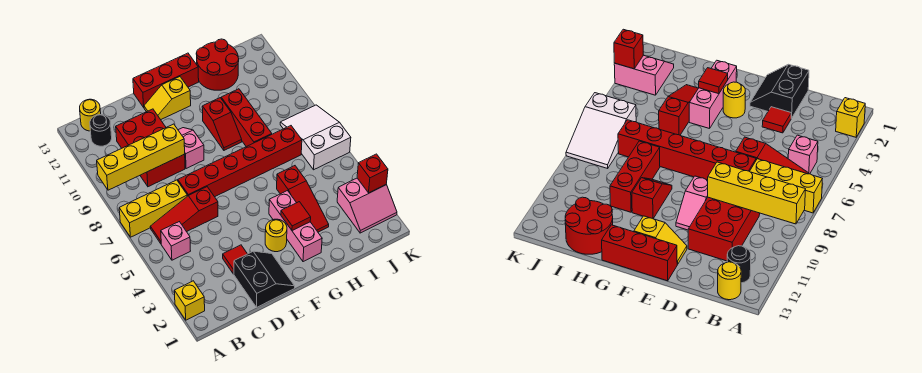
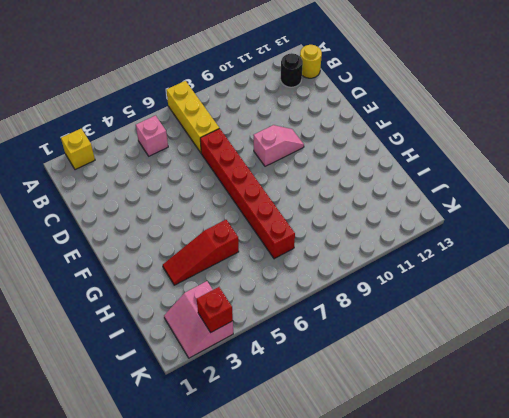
none -> red 1x3 slope [150,187,218,244]
none -> red 2x3 brick [116,109,185,187]
none -> black 2x2 slope [234,251,295,307]

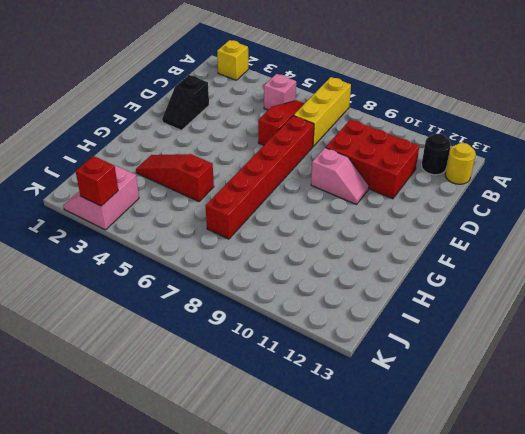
black 1x2 slope [162,75,209,130] -> black 2x2 slope [234,251,295,307]
none -> red 1x1 tile [223,245,247,274]
none -> yellow 1x2 slope [144,77,191,120]
none -> red 1x3 brick [133,53,199,107]

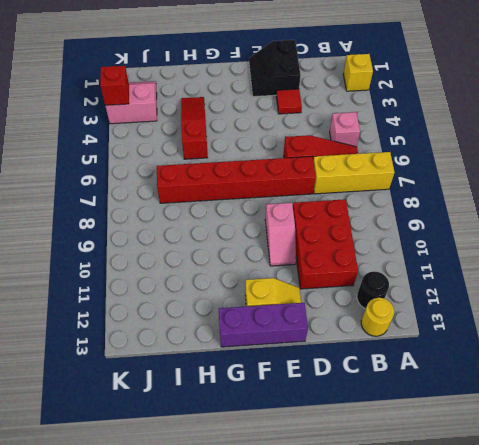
purple 1x3 brick [219,303,308,347] -> red 1x3 brick [133,53,199,107]
none -> yellow 1x1 round brick [265,219,287,252]
none -> pink 1x3 brick [269,191,322,262]
none -> red 1x2 slope [202,98,242,150]

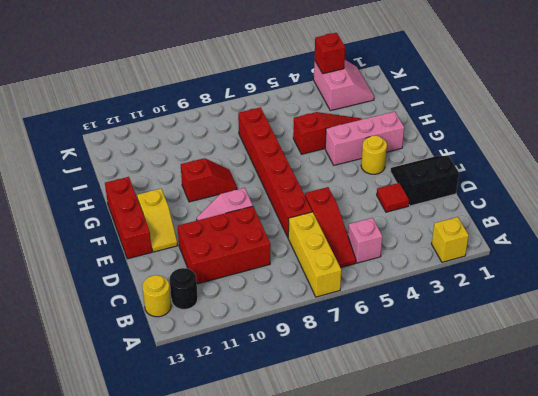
none -> red 1x3 brick [221,89,272,147]
none -> red 2x2 round brick [196,39,239,90]
none -> white 2x3 slope [280,105,351,170]

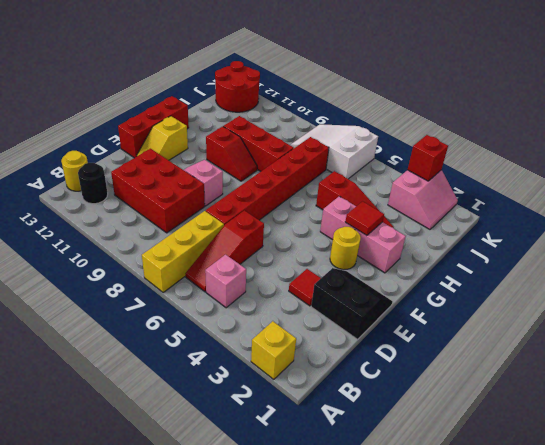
red 2x2 round brick [215,61,260,112] -> red 2x2 round brick moved to [196,39,239,90]
none -> yellow 1x4 brick [97,124,185,190]

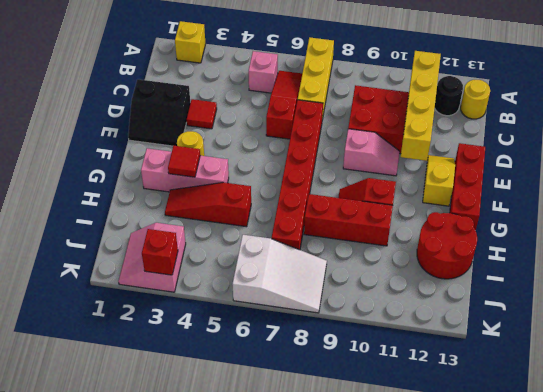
yellow 1x4 brick [401,51,441,161] -> yellow 1x4 brick moved to [97,124,185,190]

